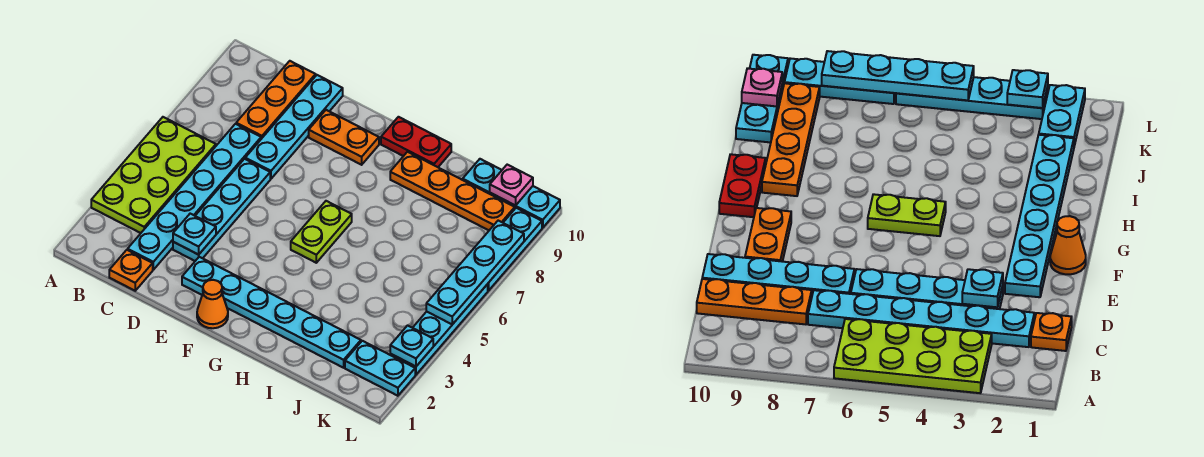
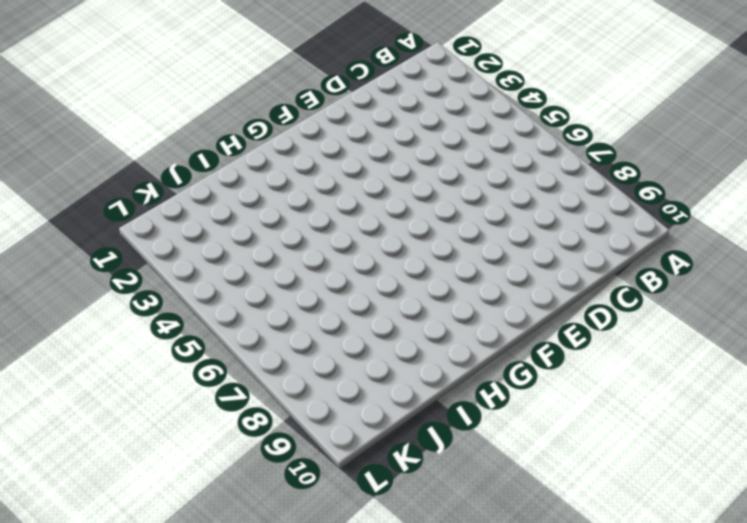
none -> lime 2x4 plate [91,117,216,233]
none -> orange 1x1 plate [109,250,153,291]
none -> cyan 1x6 plate [128,124,261,270]

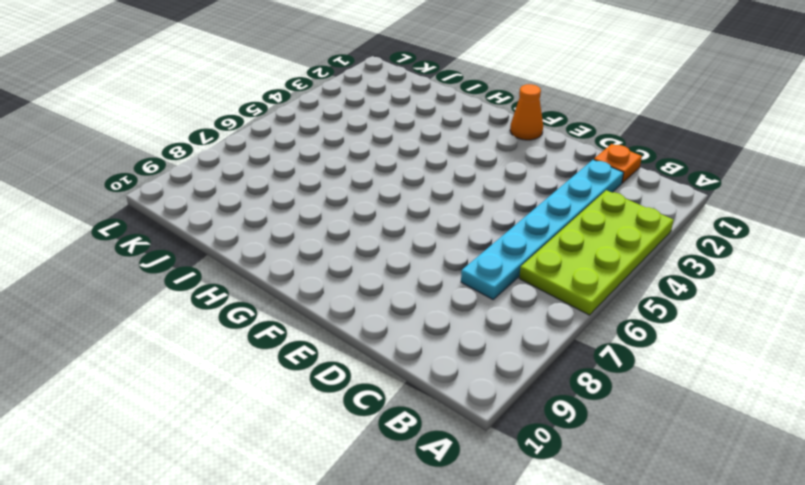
none -> orange 1x3 plate [236,61,316,139]
none -> cyan 1x4 plate [173,159,270,261]
none -> cyan 1x4 plate [245,75,343,179]

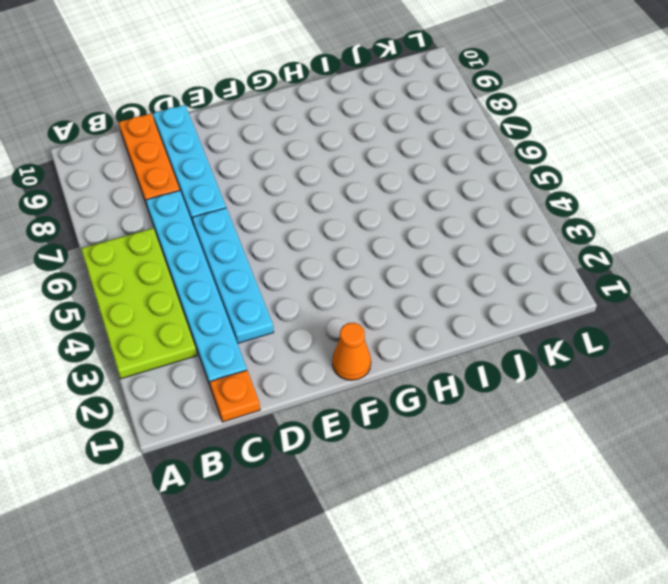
none -> cyan 1x6 plate [182,257,361,368]
none -> orange 1x2 plate [309,110,379,165]
none -> lime 1x2 plate [291,201,352,263]

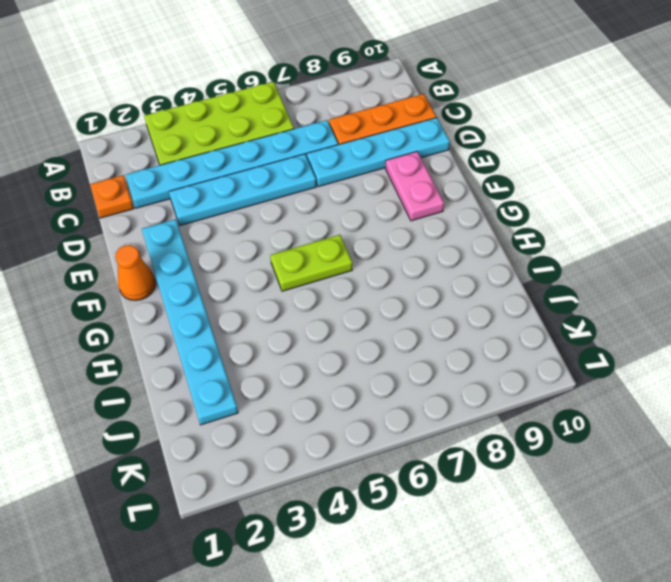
pink 1x2 plate [386,152,444,221] -> orange 1x2 plate [309,110,379,165]
none -> red 1x2 plate [381,117,451,167]
none -> orange 1x4 plate [390,152,515,230]
none -> cyan 1x3 plate [463,159,560,228]

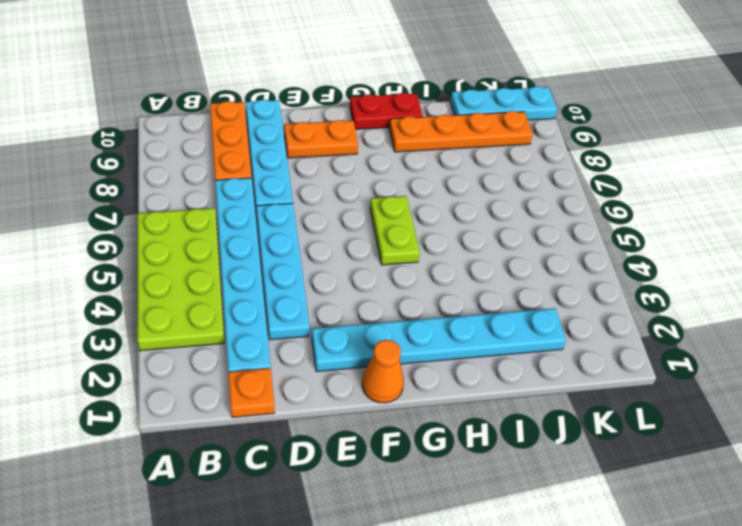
none -> cyan 1x2 plate [345,341,415,396]
none -> cyan 1x4 plate [390,284,488,375]
none -> cyan 1x3 plate [488,208,542,291]

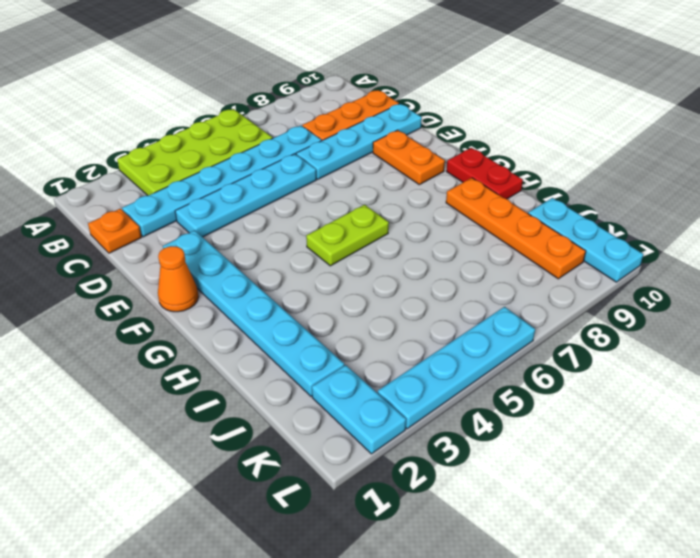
none -> cyan 1x3 plate [488,208,542,291]
none -> cyan 1x1 plate [173,214,216,255]
none -> pink 1x1 plate [490,165,533,206]

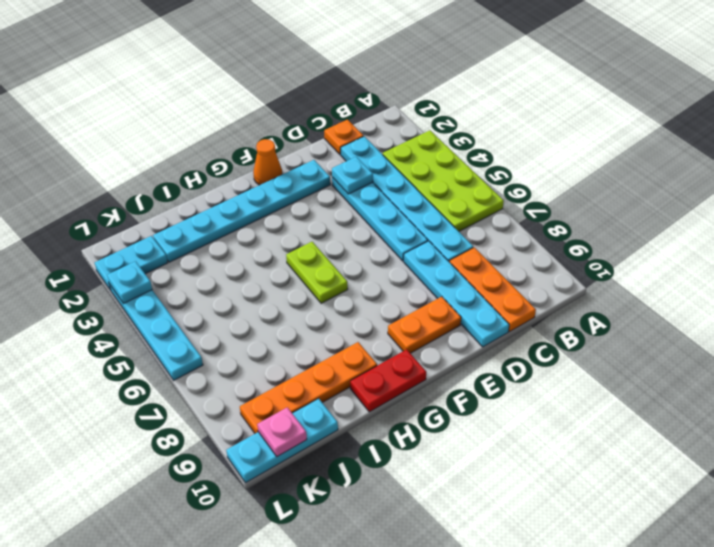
none -> cyan 1x3 plate [488,208,542,291]
none -> cyan 1x4 plate [426,221,524,324]

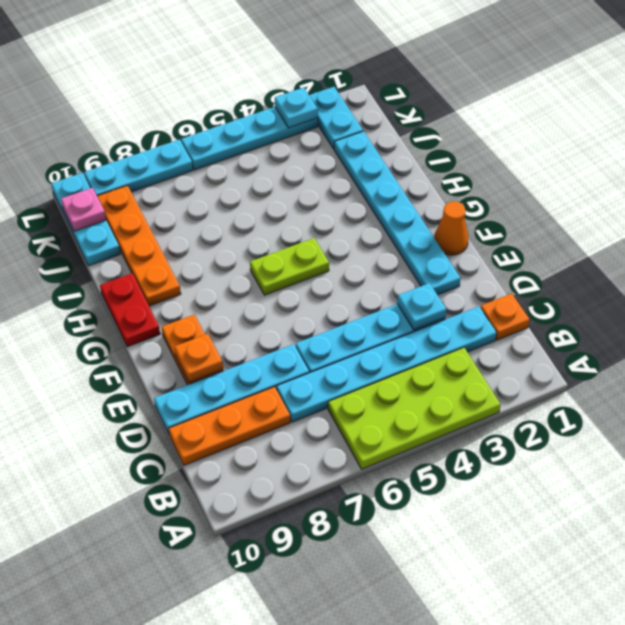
orange 1x1 plate [174,334,223,382] -> none
none -> cyan 1x4 plate [426,221,524,324]

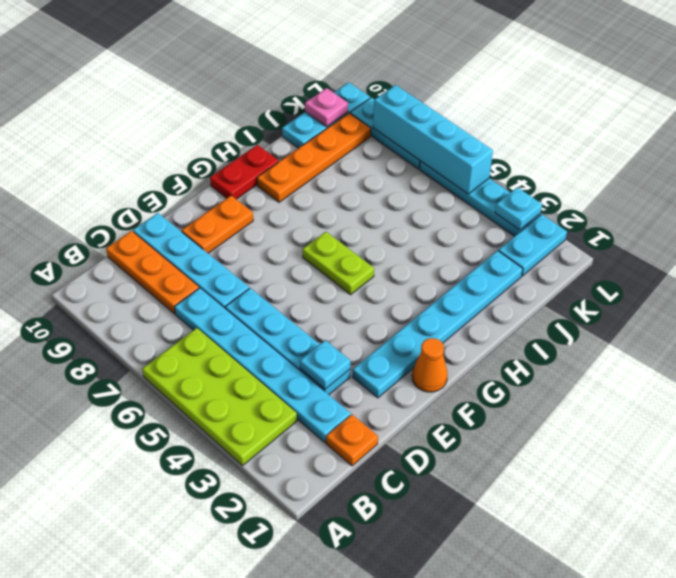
cyan 1x4 brick [373,85,493,194] -> cyan 1x4 plate [426,221,524,324]

